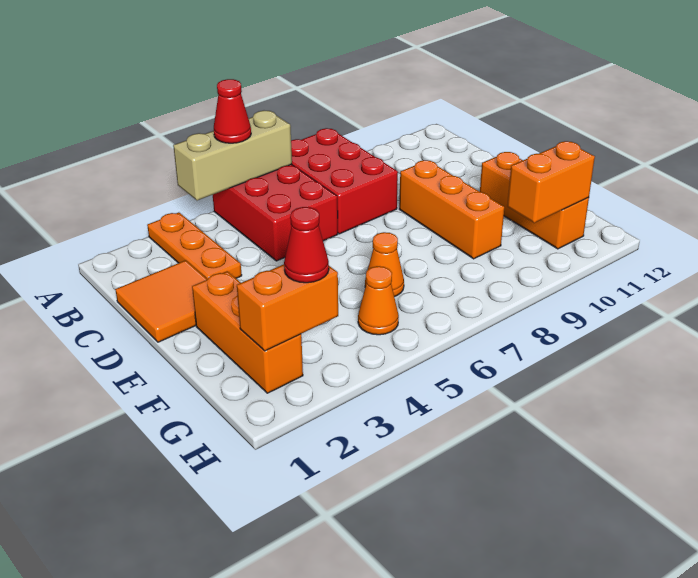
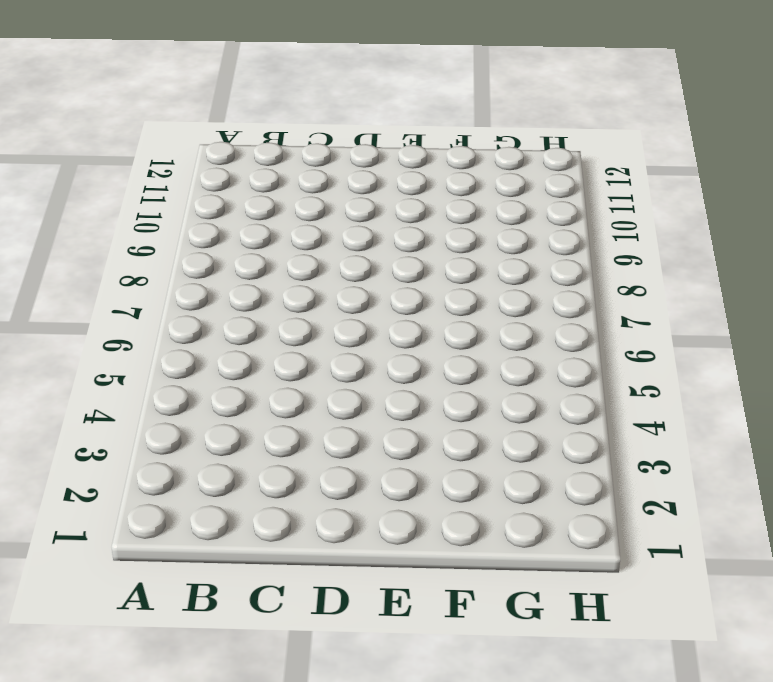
none -> orange 1x3 plate [147,212,242,279]
none -> red 2x3 brick [213,164,338,261]
none -> red 2x3 brick [291,128,398,234]

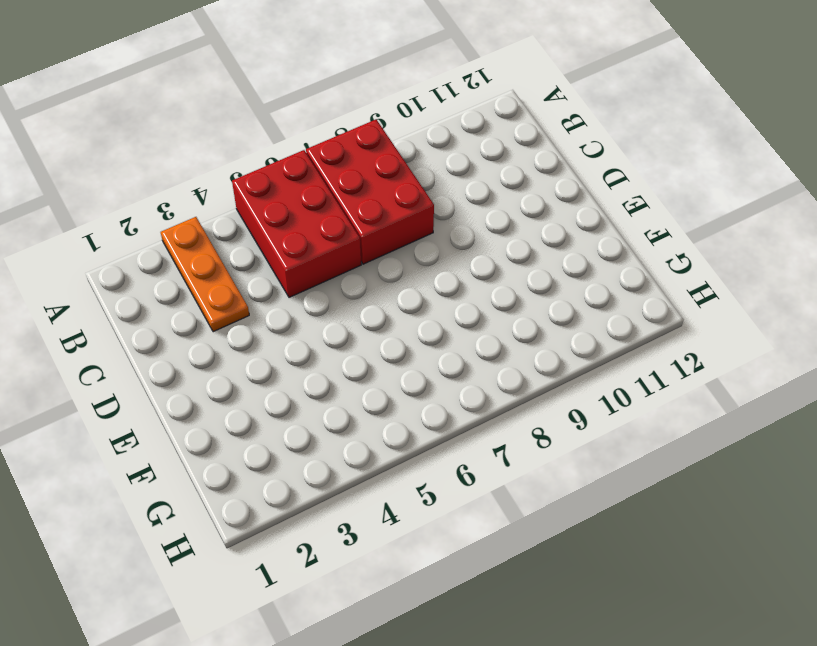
none -> orange 2x2 tile [115,260,208,342]
none -> orange 1x3 brick [399,160,504,259]
none -> orange 1x3 brick [192,271,303,393]

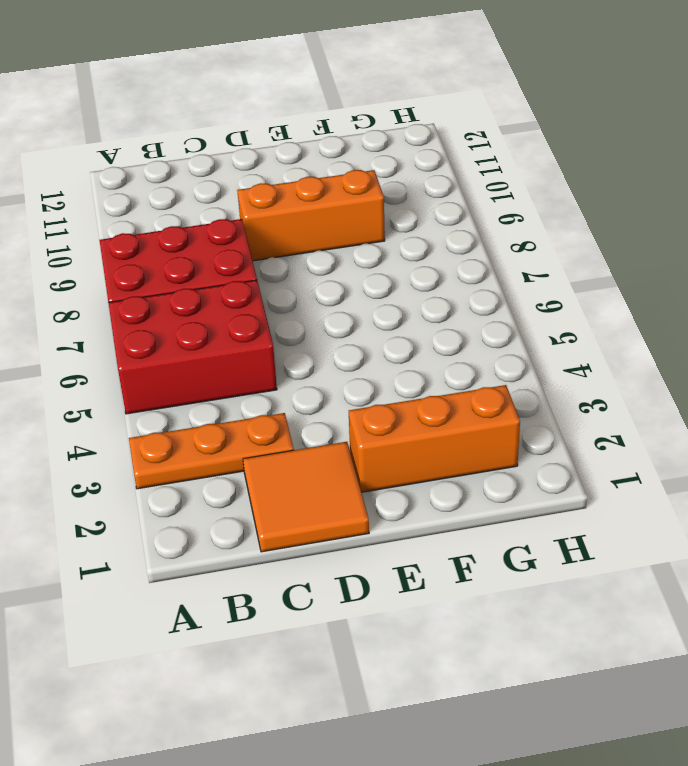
none -> orange 1x3 brick [480,152,589,249]
none -> orange 1x1 cone [365,232,404,297]
none -> orange 1x1 cone [358,266,399,335]

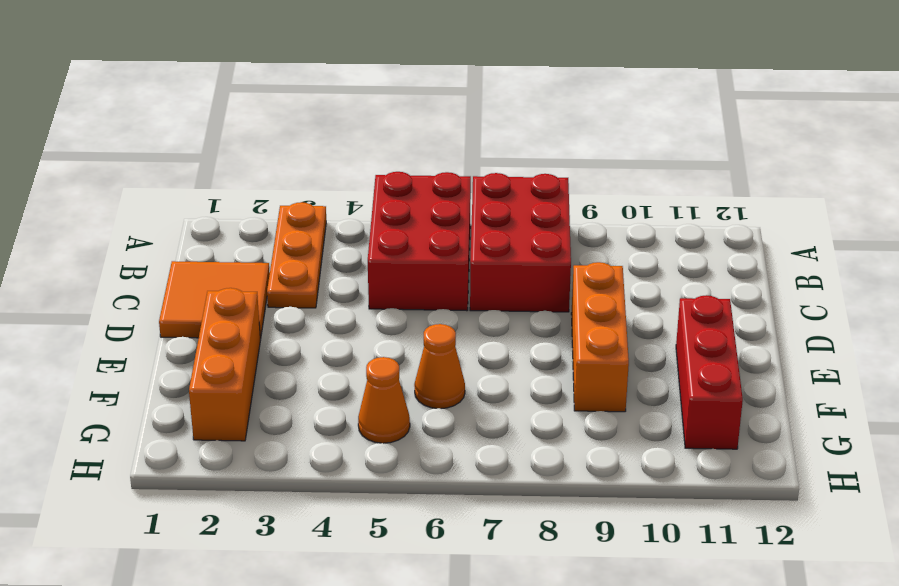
red 1x3 brick [676,295,743,449] -> orange 1x3 brick [480,152,589,249]
none -> tan 1x3 brick [173,111,292,200]
none -> orange 1x2 brick [237,264,338,351]
none -> orange 1x2 brick [507,141,595,223]

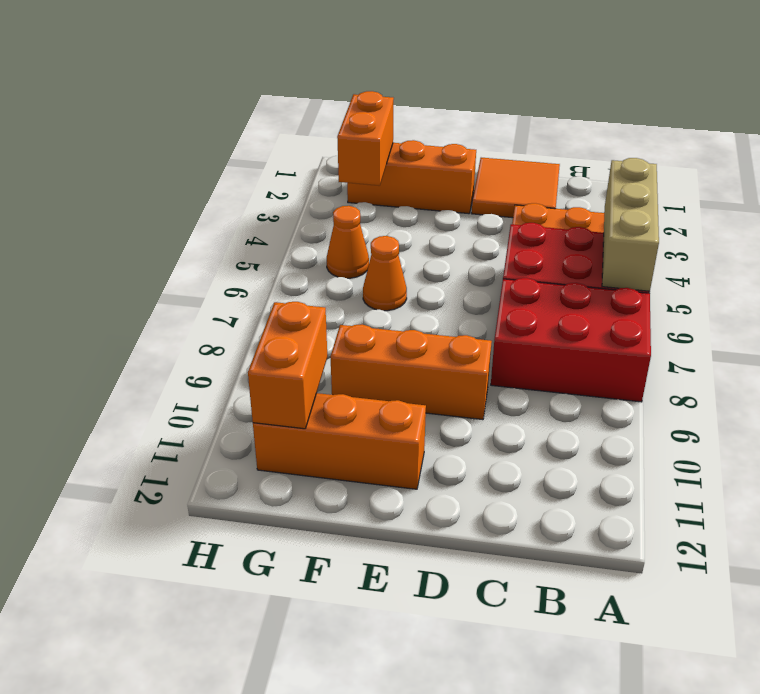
none -> red 1x1 cone [214,79,251,143]
none -> red 1x1 cone [284,207,329,283]

